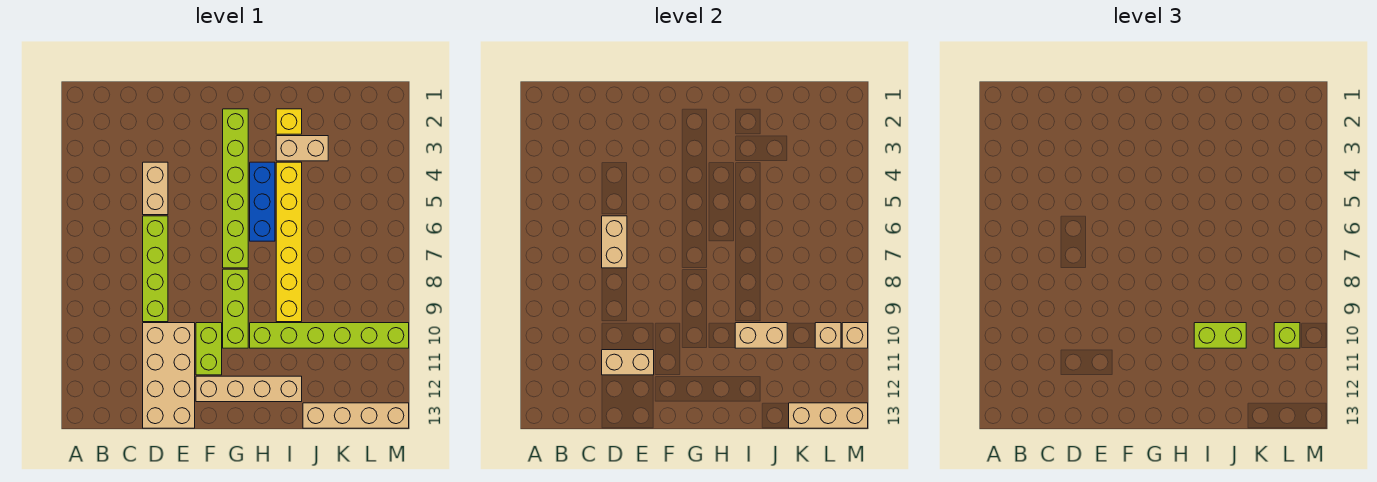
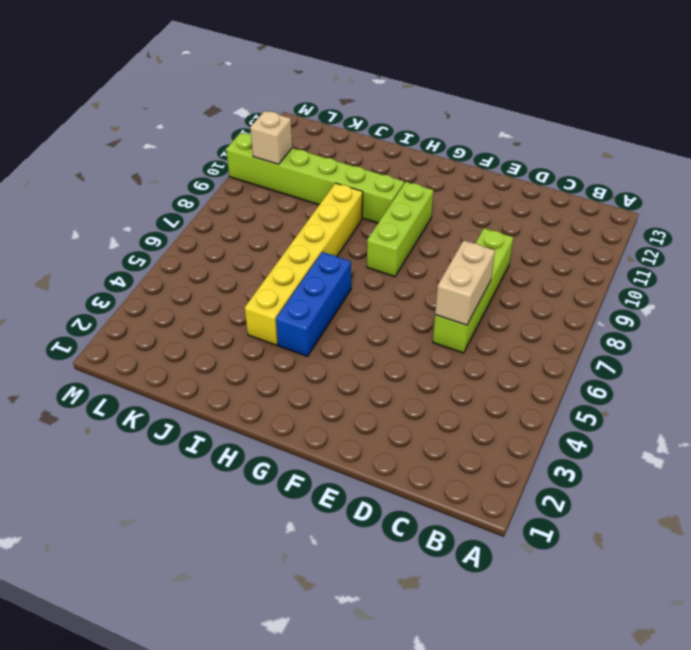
none -> tan 1x2 brick [143,162,168,215]
none -> tan 2x4 brick [143,323,195,428]
none -> lime 1x2 brick [196,323,222,375]

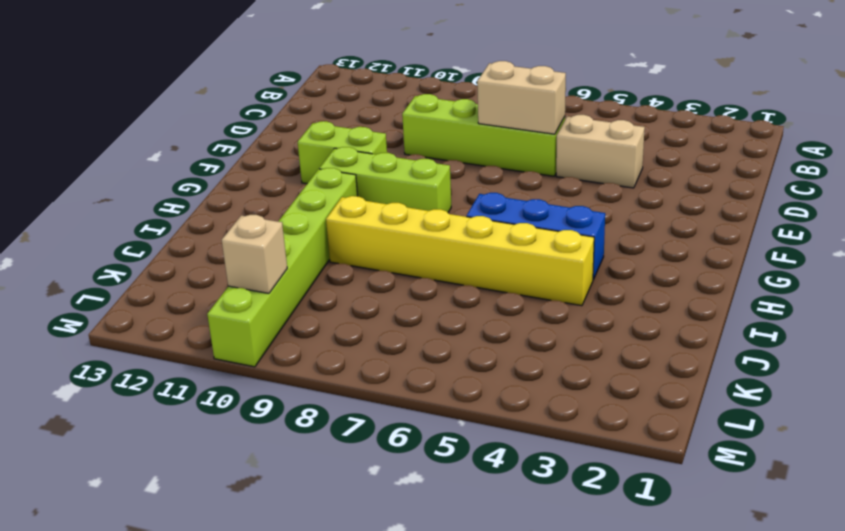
none -> tan 2x4 brick [143,323,195,428]
none -> tan 1x4 brick [196,376,302,402]
none -> lime 1x6 brick [223,109,248,268]

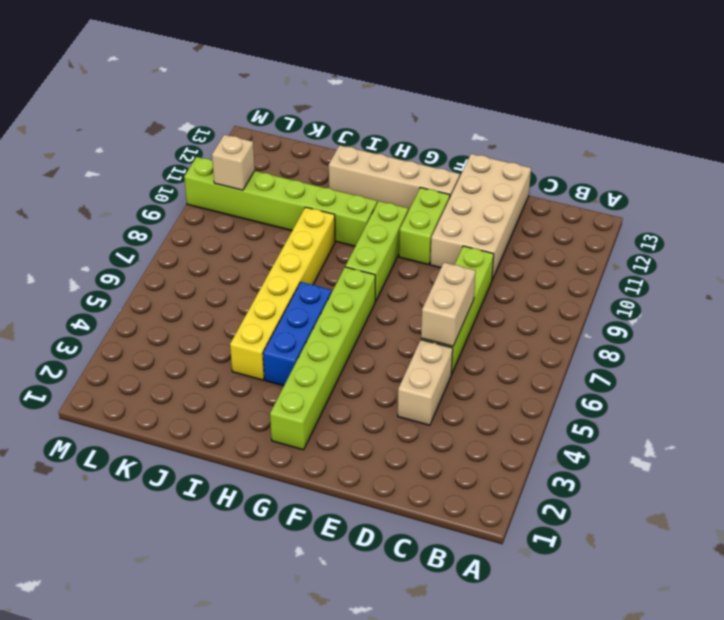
none -> yellow 1x1 brick [276,109,302,134]
none -> tan 1x2 brick [276,136,328,161]
none -> tan 1x4 brick [303,403,409,428]

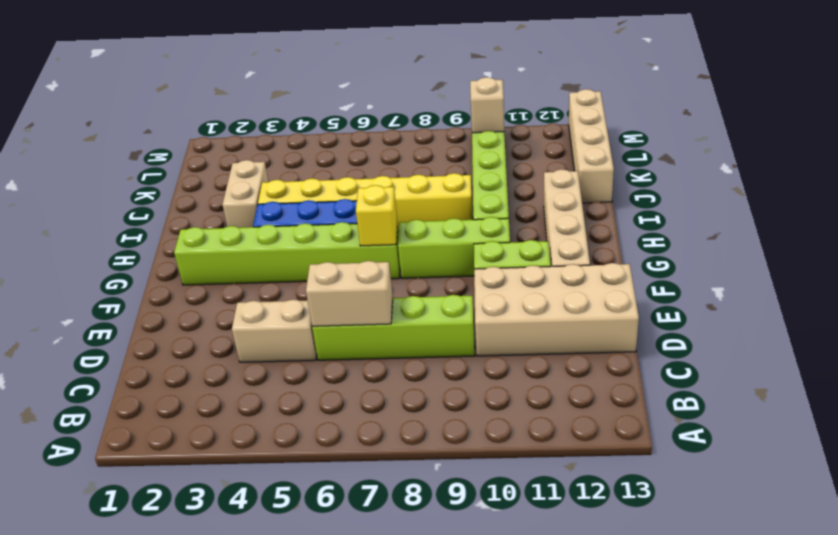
yellow 1x1 brick [356,185,397,246] -> yellow 1x1 brick moved to [276,109,302,134]
none -> tan 1x2 brick [602,350,654,375]
none -> tan 1x2 brick [735,323,787,348]
none -> tan 1x3 brick [789,403,868,428]

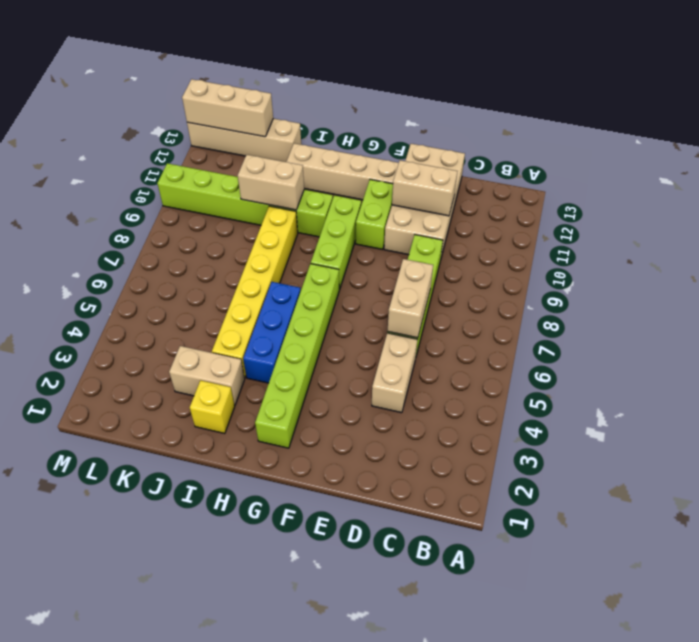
none -> tan 1x1 brick [815,323,841,348]
none -> tan 1x1 brick [842,323,868,348]
none -> lime 1x2 brick [1194,323,1246,348]

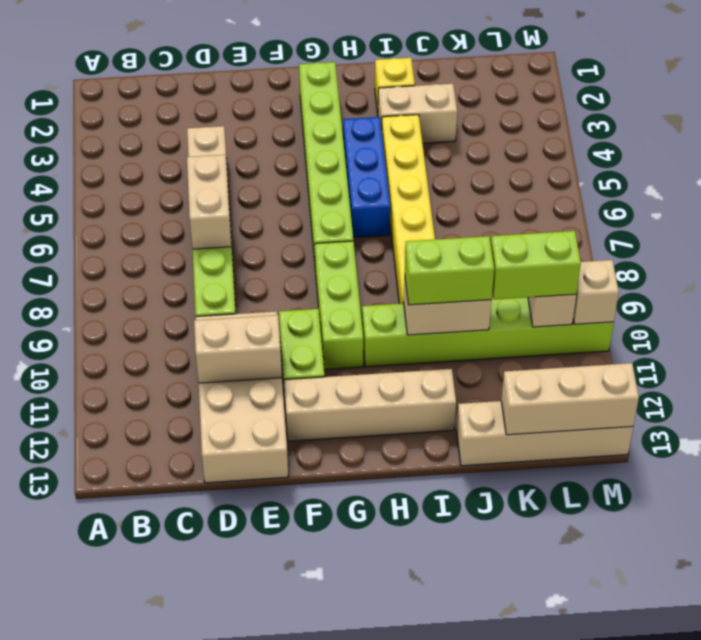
lime 1x2 brick [491,231,581,299] -> lime 1x1 brick [1274,323,1300,348]

